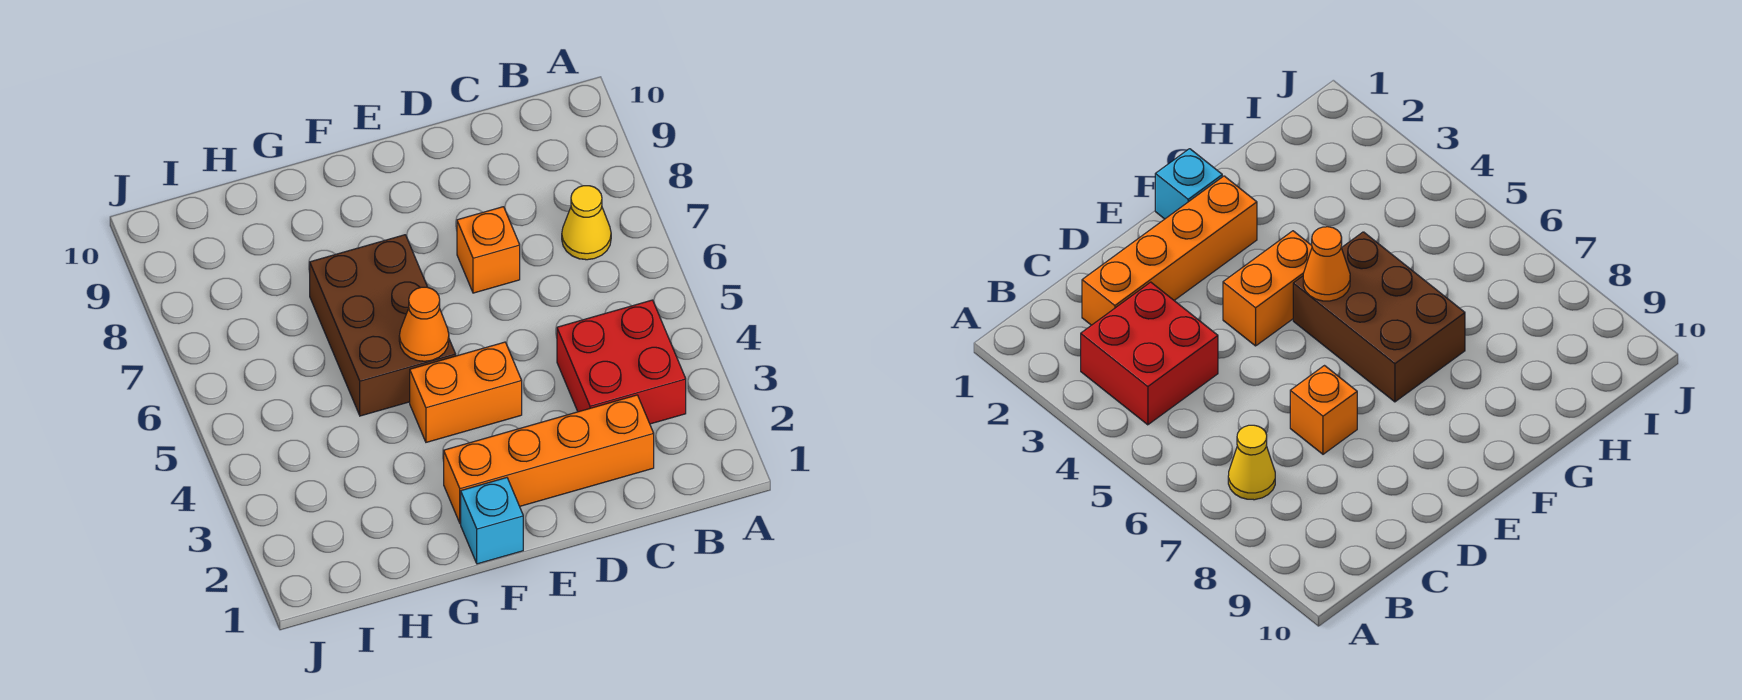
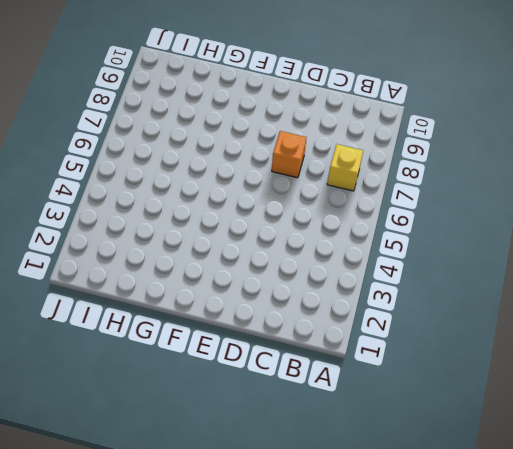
yellow 1x1 brick [327,144,363,191] -> yellow 1x1 cone [562,186,611,260]
none -> red 2x2 brick [557,300,686,424]
none -> orange 1x4 brick [444,395,654,523]

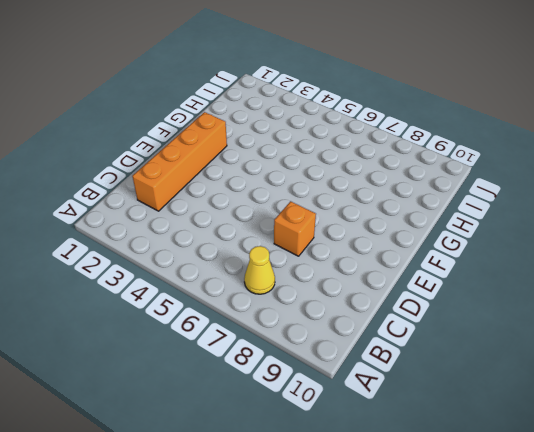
none -> red 2x2 brick [557,300,686,424]
none -> orange 1x2 brick [410,342,522,442]

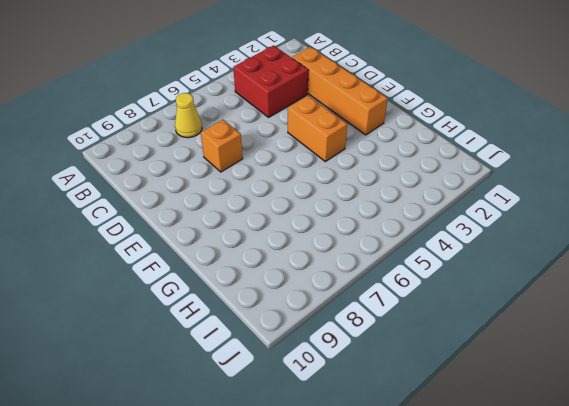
none -> cyan 1x1 brick [461,478,523,564]
none -> brown 2x3 brick [310,235,456,416]

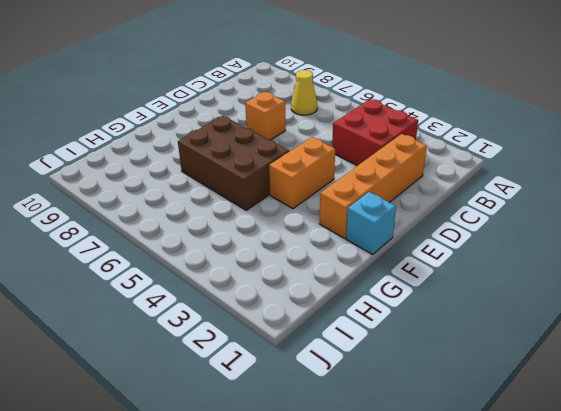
none -> orange 1x1 cone [399,287,449,361]

